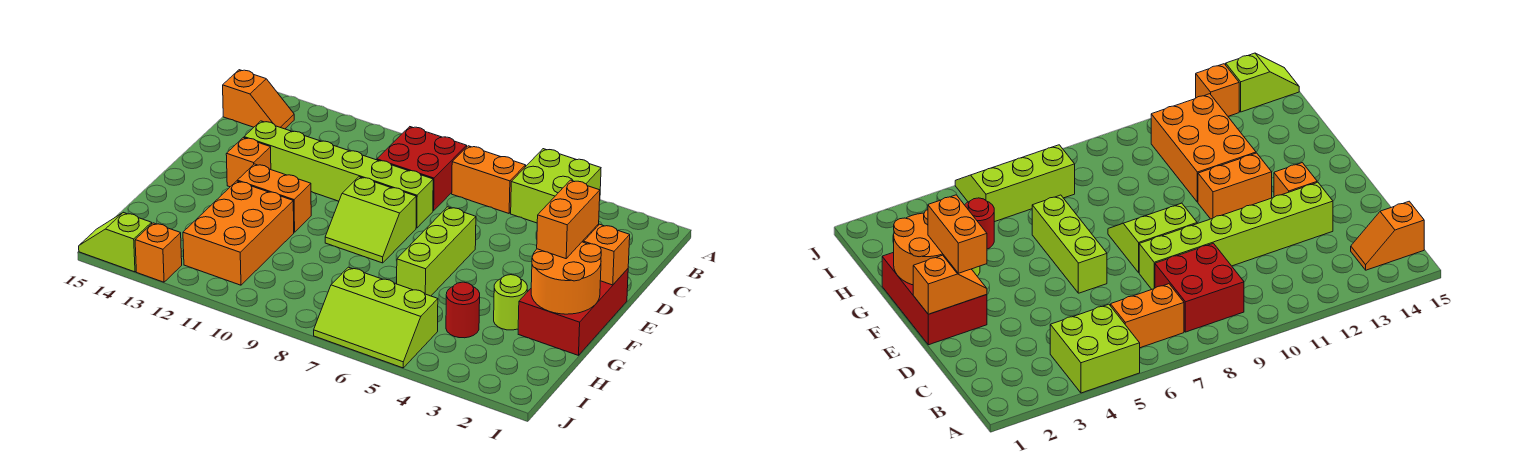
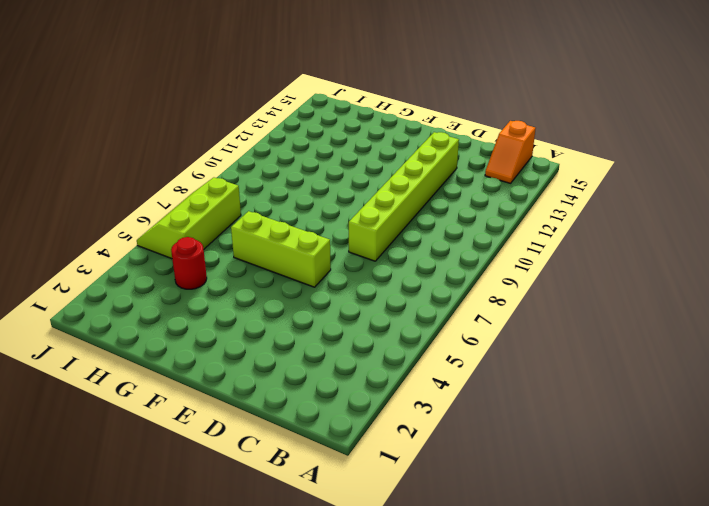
none -> lime 2x2 brick [511,149,601,223]
none -> orange 1x2 brick [452,146,526,213]
none -> red 2x2 brick [377,127,467,211]

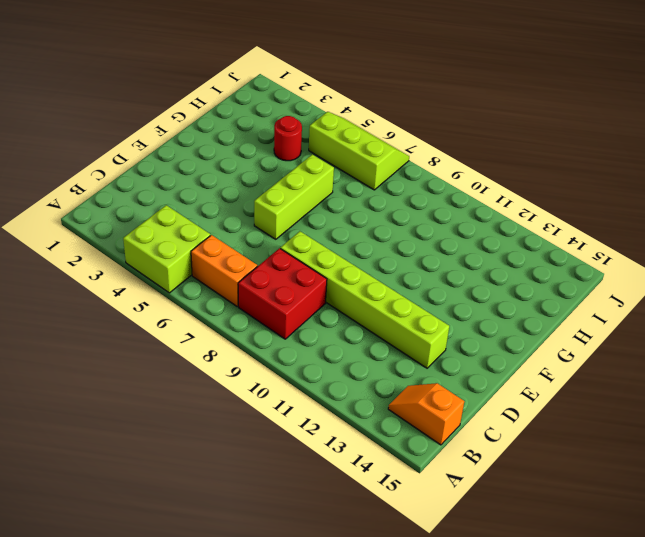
none -> red 2x3 brick [518,269,628,355]
none -> lime 2x2 slope [325,177,416,263]
none -> orange 1x1 brick [226,138,271,187]

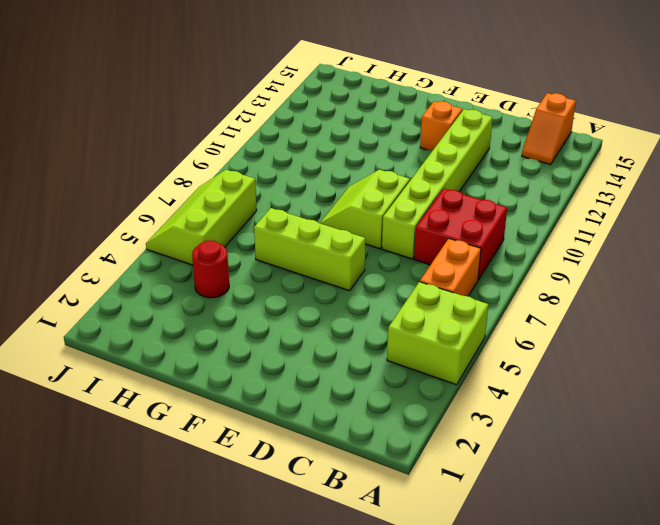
none -> red 2x3 brick [518,269,628,355]
none -> orange 1x2 brick [237,164,311,232]
none -> lime 1x1 round brick [494,275,527,330]

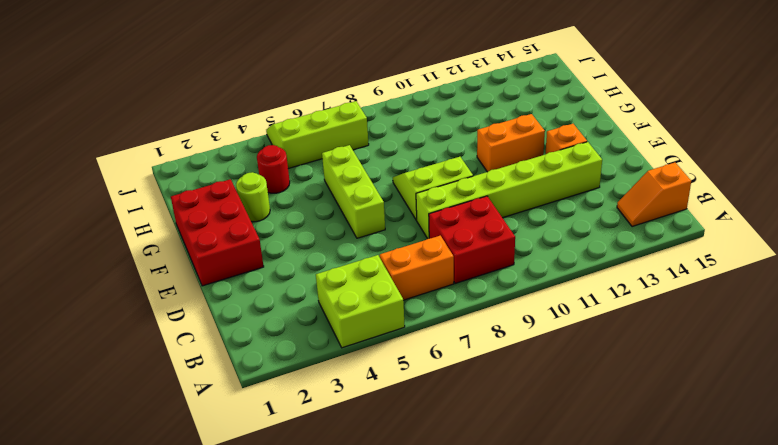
none -> orange 2x3 brick [183,181,294,285]
none -> orange 1x1 brick [135,223,182,282]
none -> lime 1x2 slope [79,212,152,272]

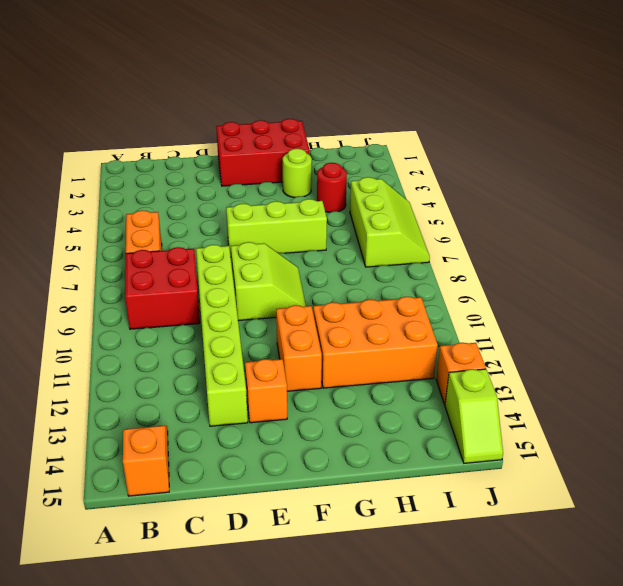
none -> lime 2x2 brick [511,149,601,223]
none -> orange 1x2 slope [582,224,630,285]
none -> orange 2x2 round brick [531,242,601,314]

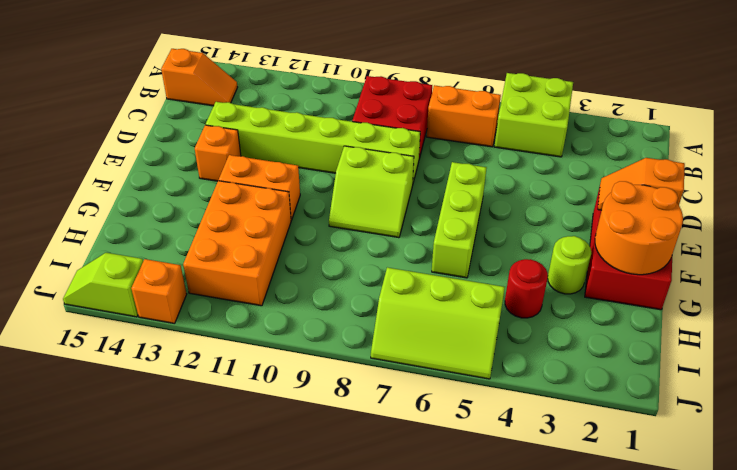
none -> orange 1x2 brick [537,180,600,259]

